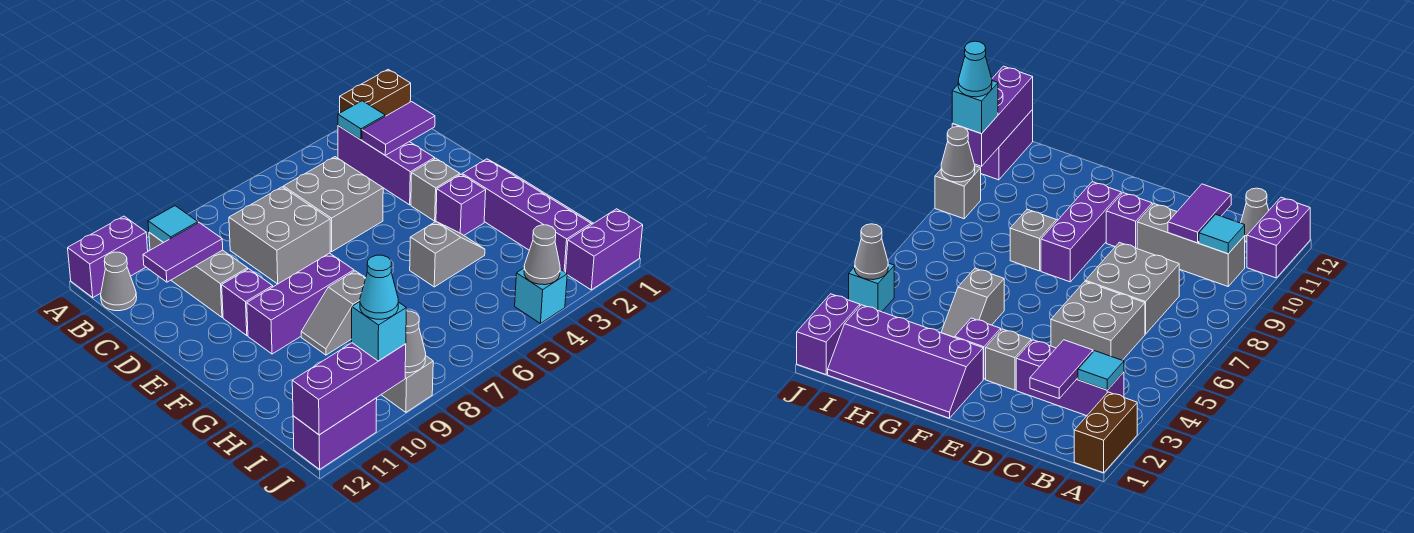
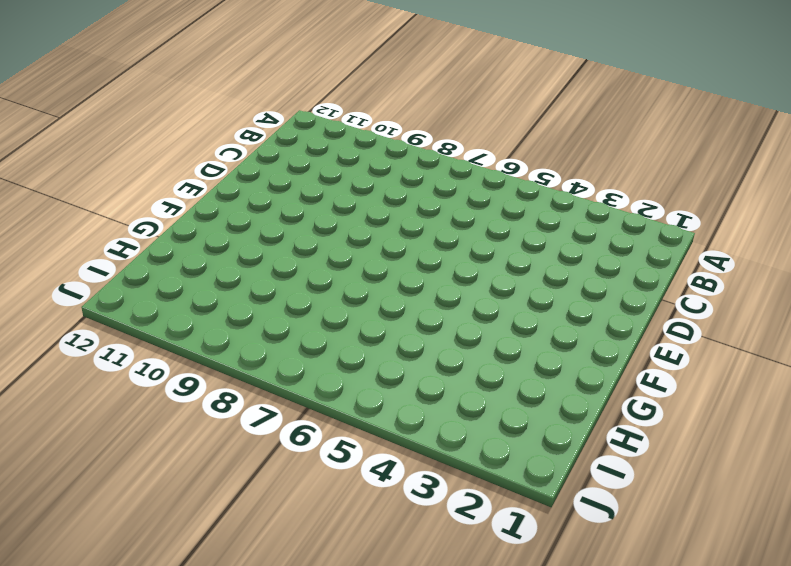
none -> brown 1x2 brick [340,70,411,116]
none -> purple 1x2 brick [68,216,148,297]
none -> purple 1x3 brick [338,126,435,205]

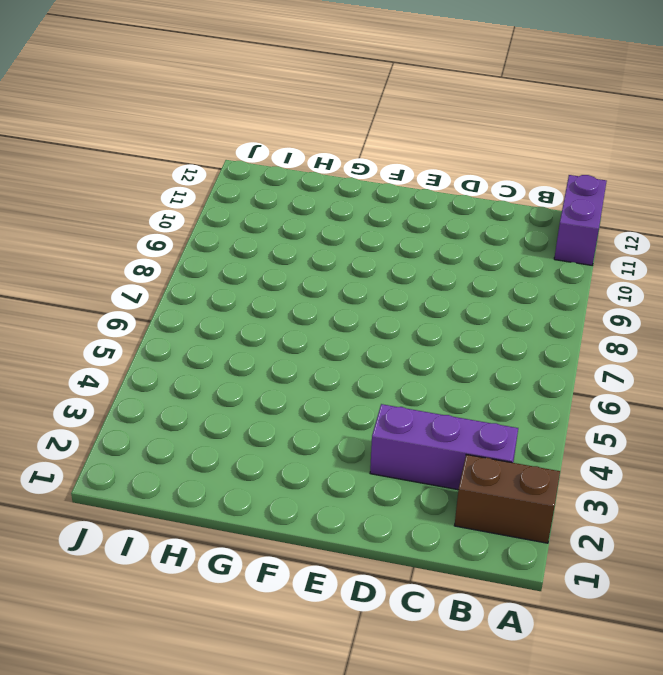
brown 1x2 brick [454,455,560,543] -> brown 1x2 brick turned to [340,70,411,116]
none -> grey 1x3 brick [149,232,248,317]
none -> grey 1x1 cone [101,252,137,311]
none -> grey 2x2 brick [283,157,383,251]

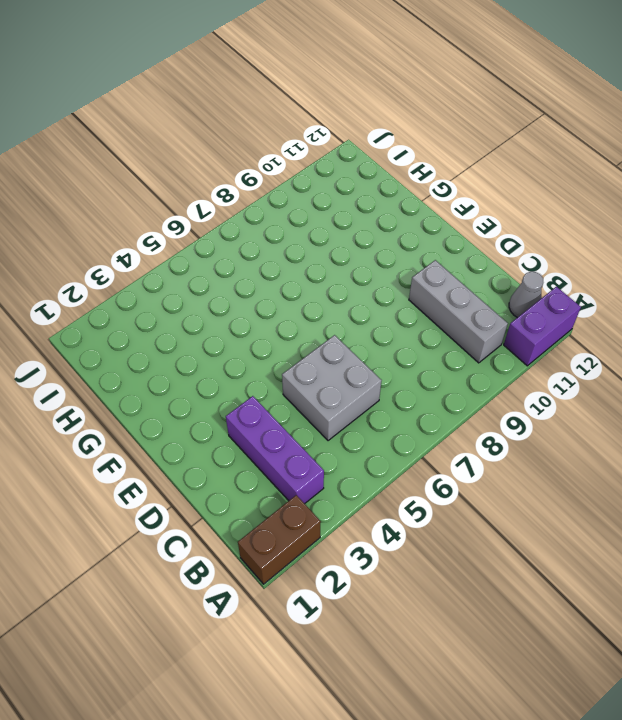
none -> grey 2x2 brick [229,187,330,284]
none -> grey 1x1 brick [411,158,460,221]
none -> purple 1x1 brick [222,269,273,336]

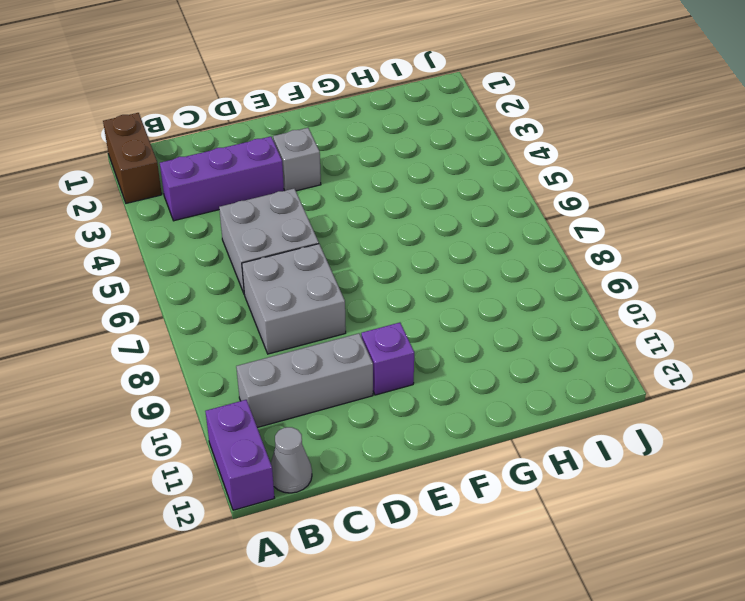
none -> purple 2x4 slope [462,159,593,272]
none -> purple 1x1 brick [436,174,486,235]
none -> purple 1x3 brick [247,253,354,354]

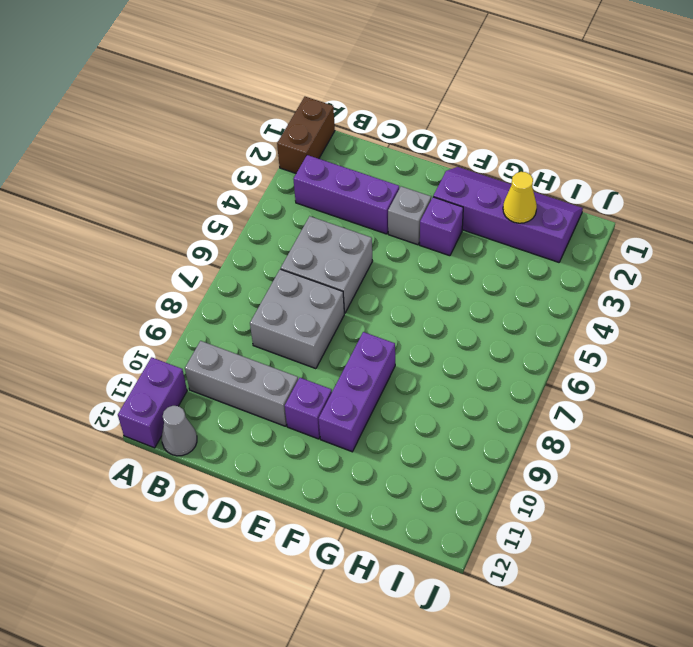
yellow 1x1 cone [503,172,537,223] -> none
none -> grey 1x2 slope [410,222,485,287]
none -> grey 1x2 slope [301,271,366,355]
none -> purple 1x2 brick [566,209,643,290]

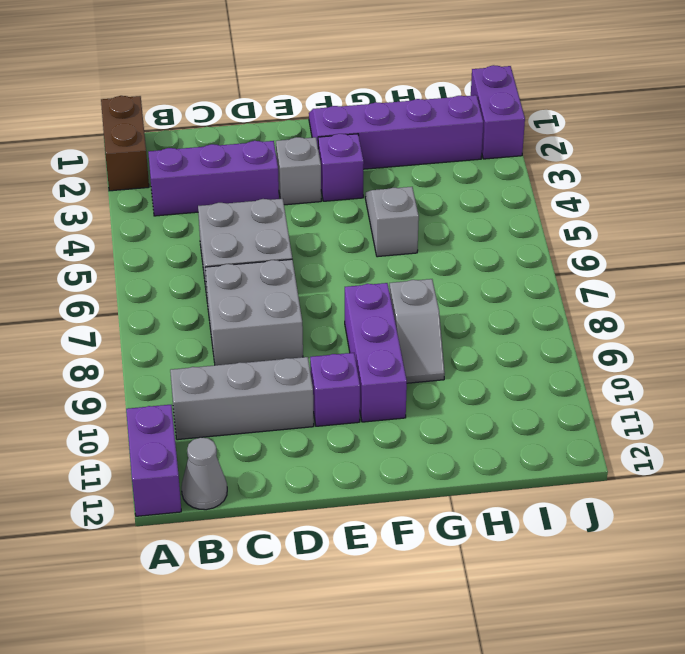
none -> cyan 1x1 brick [515,268,567,324]
none -> grey 1x1 brick [381,356,433,412]
none -> purple 1x2 brick [293,398,377,469]

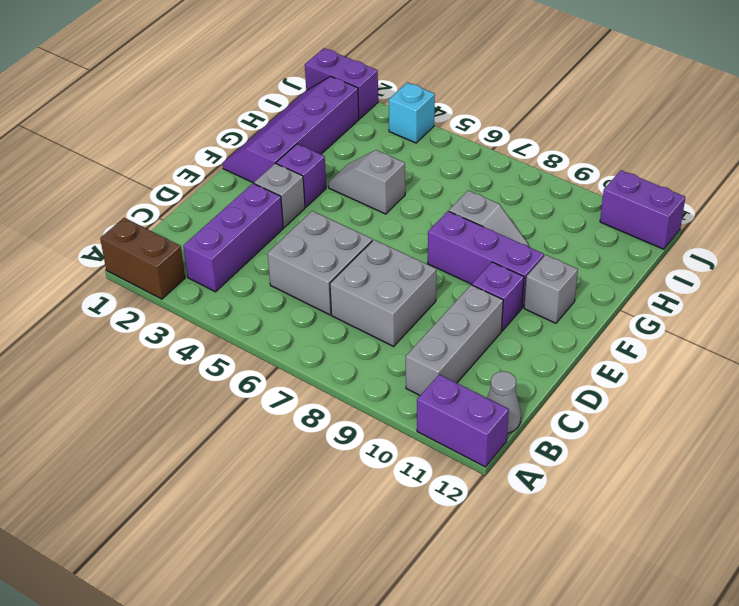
grey 1x1 brick [524,255,578,323] -> grey 1x1 brick moved to [381,356,433,412]
none -> cyan 1x1 tile [338,101,385,140]
none -> cyan 1x1 tile [148,206,198,243]
none -> purple 1x2 tile [362,102,435,155]

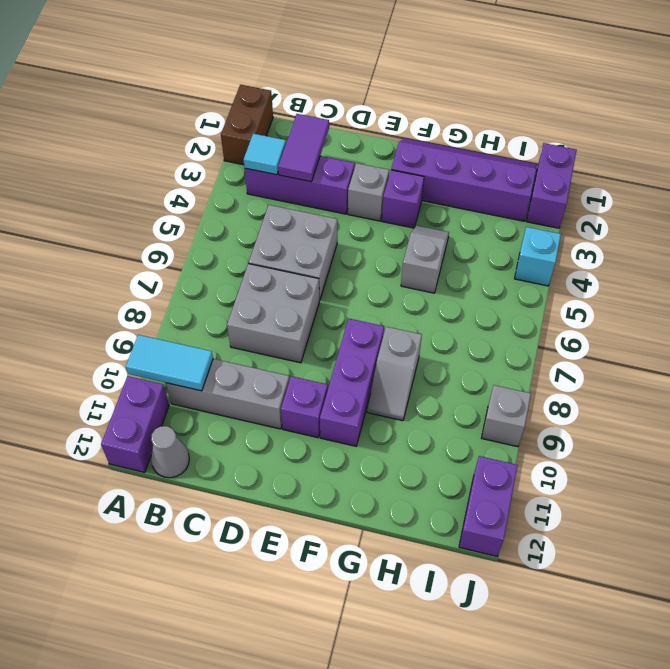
cyan 1x2 tile [126,335,213,391] -> cyan 1x1 tile [148,206,198,243]
none -> purple 1x2 tile [143,223,223,282]
none -> grey 1x1 cone [524,225,560,285]
none -> grey 1x1 cone [405,311,426,373]

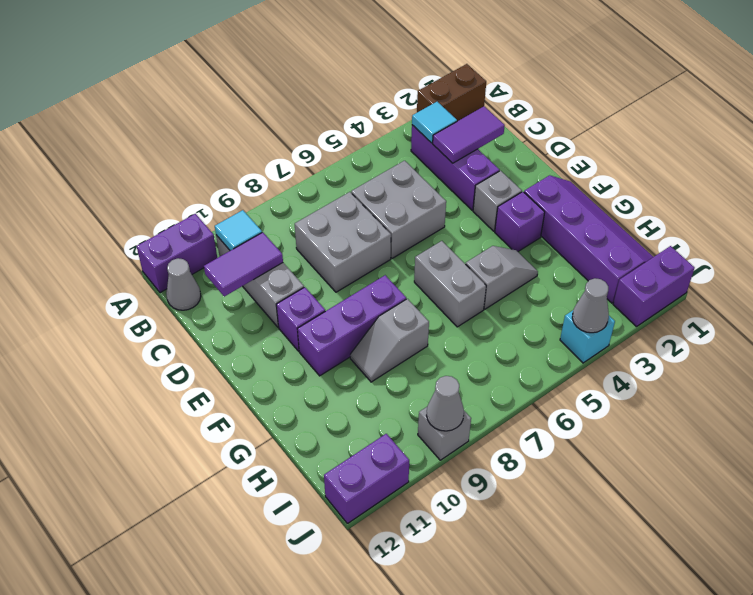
grey 1x2 brick [414,241,486,327] -> none
none -> purple 1x3 brick [292,343,406,435]
none -> cyan 1x1 brick [352,302,406,361]
none -> cyan 1x1 cone [360,255,398,319]

